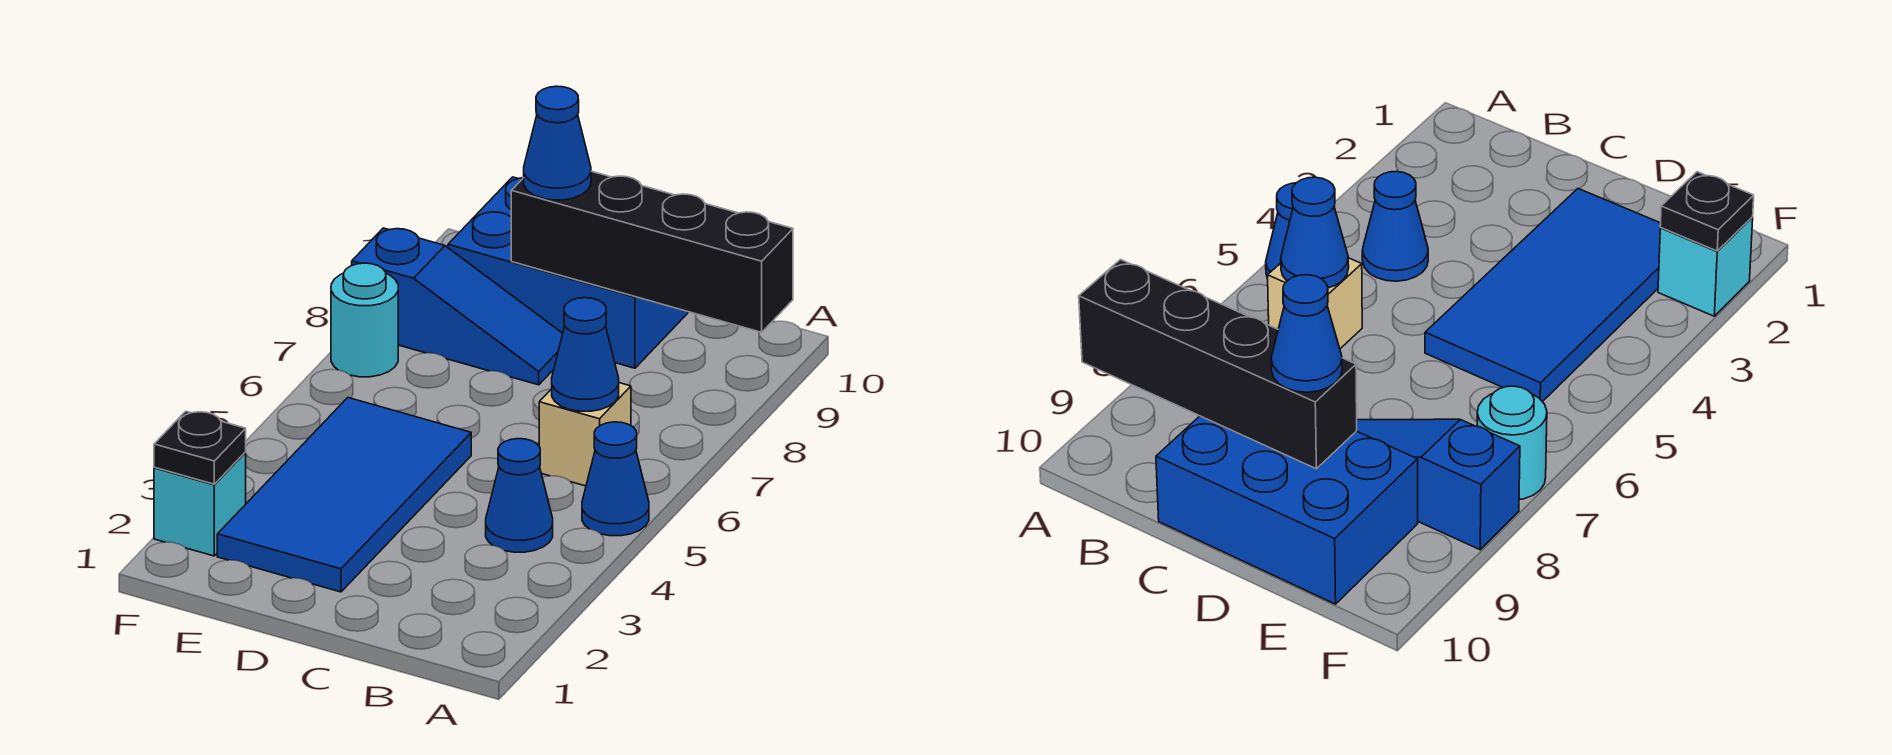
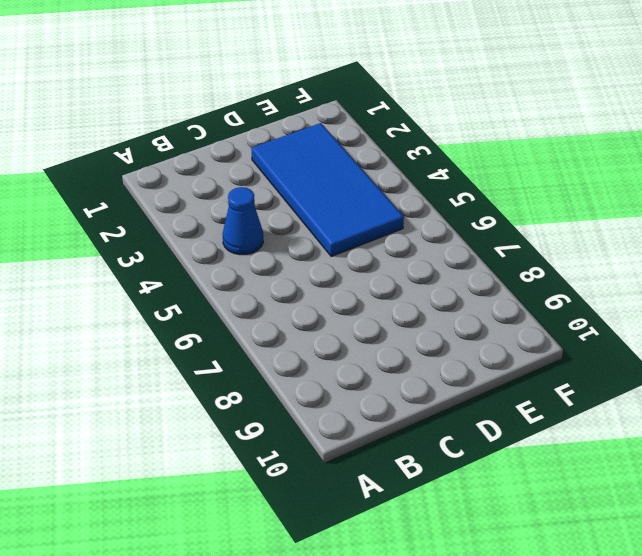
none -> blue 1x1 cone [582,422,649,536]
none -> tan 1x1 brick [539,383,631,486]
none -> blue 2x3 brick [448,177,688,368]

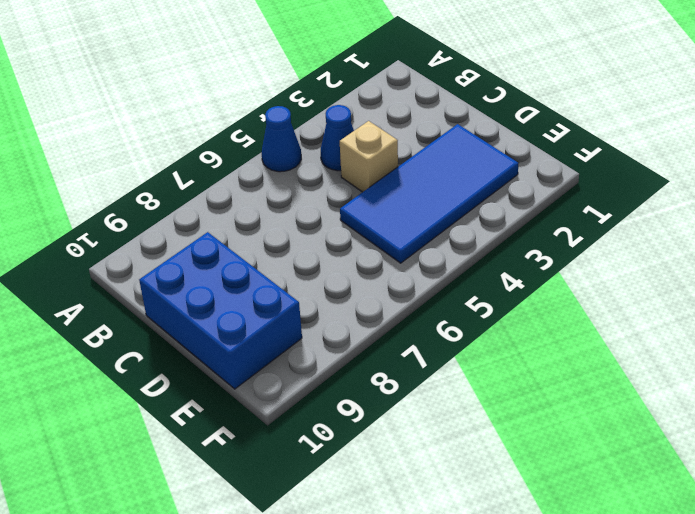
tan 1x1 brick [340,121,398,192] -> tan 1x1 brick moved to [539,383,631,486]
none -> blue 1x3 slope [352,228,563,385]
none -> cyan 1x1 brick [154,452,246,556]
none -> cyan 1x1 round brick [331,263,398,377]

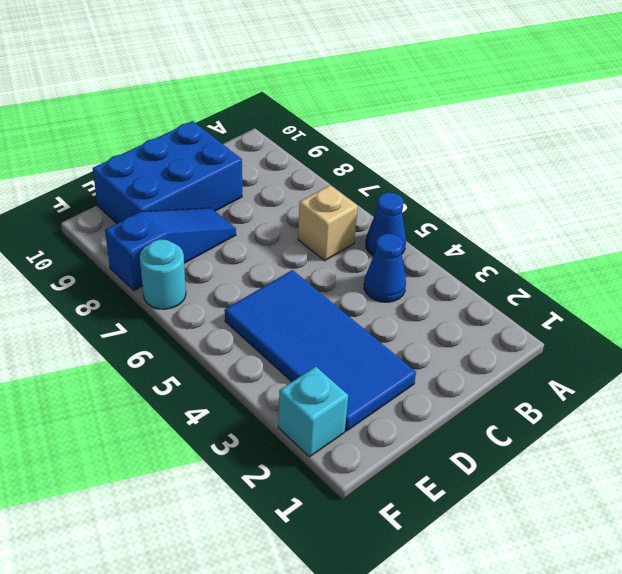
none -> black 1x4 brick [511,171,793,332]
none -> blue 1x1 cone [552,298,619,411]
none -> black 1x1 plate [154,411,246,484]

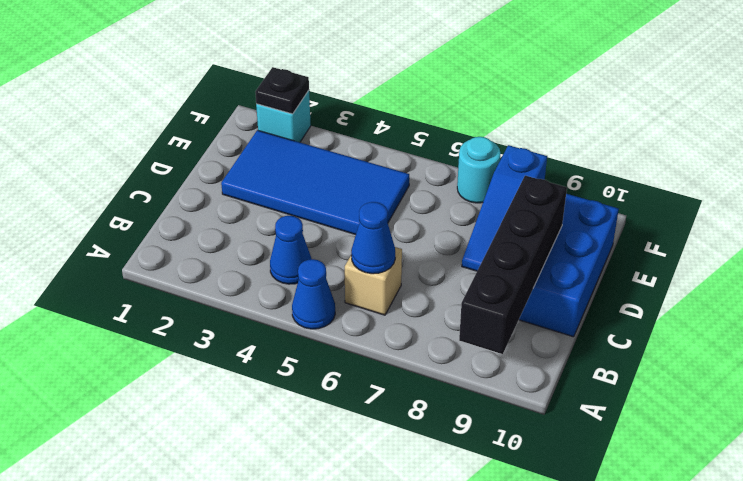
none -> blue 1x1 cone [524,86,591,200]

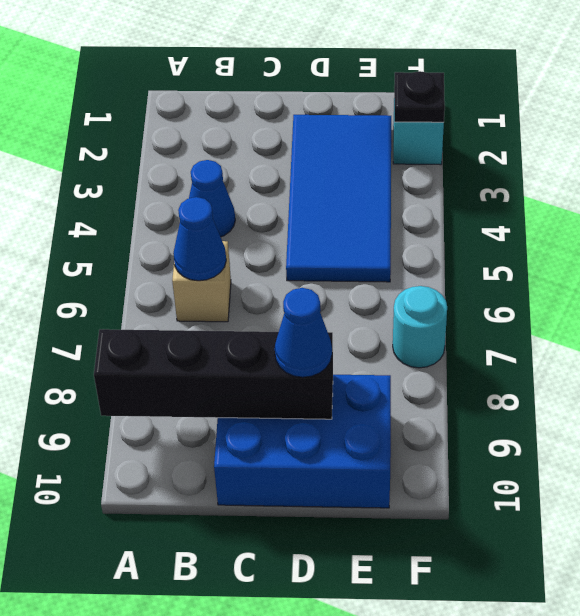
none -> blue 1x1 cone [582,422,649,536]
none -> blue 1x3 slope [352,228,563,385]

